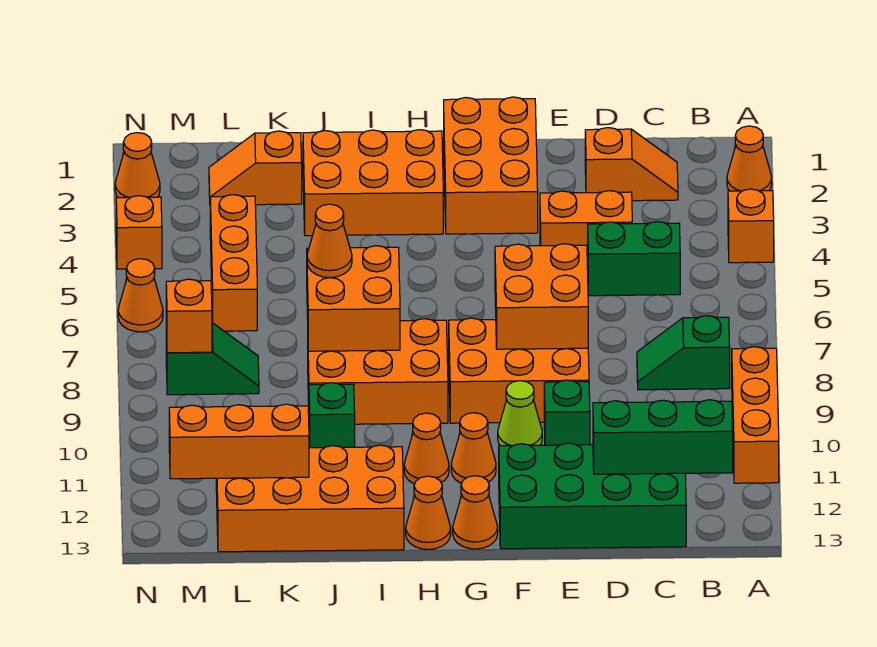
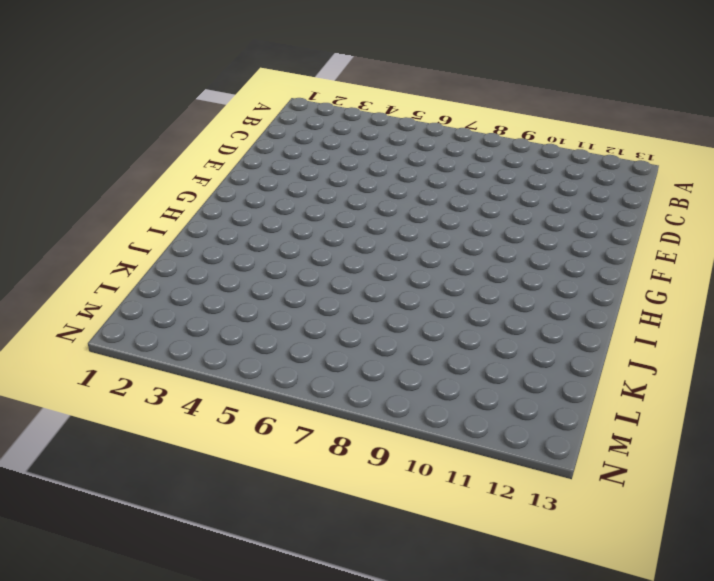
none -> orange 1x1 cone [727,126,772,191]
none -> orange 1x1 brick [728,189,774,263]
none -> orange 1x3 brick [732,347,779,483]
none -> green 1x2 slope [637,316,730,390]

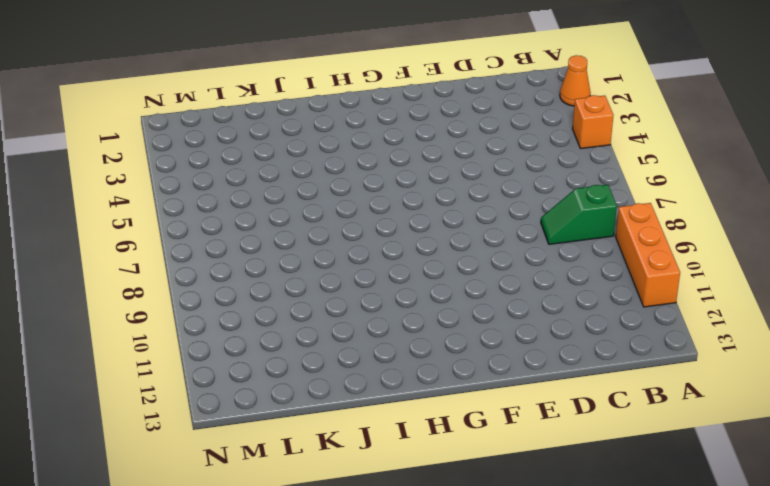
none -> orange 1x2 slope [585,128,678,201]
none -> green 1x2 brick [588,222,680,296]
none -> green 2x4 brick [499,443,686,549]
none -> orange 1x2 brick [540,191,632,264]

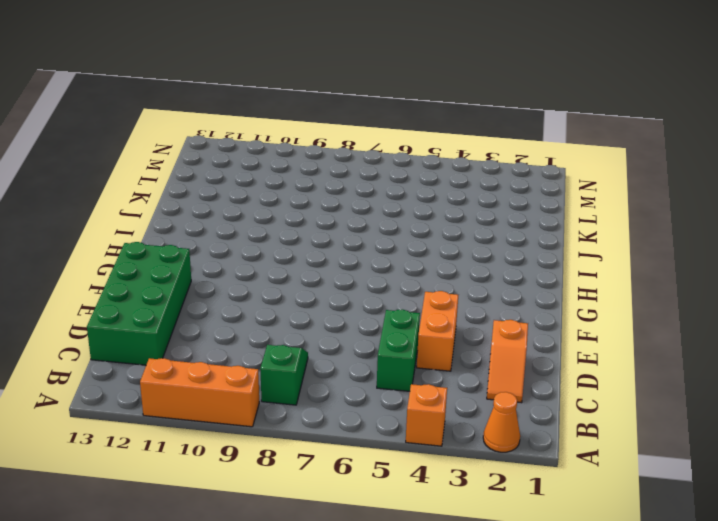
none -> orange 2x3 brick [449,318,589,423]
none -> green 1x1 brick [544,380,590,445]
none -> orange 2x3 brick [444,97,538,234]
none -> lime 1x1 cone [498,381,542,446]

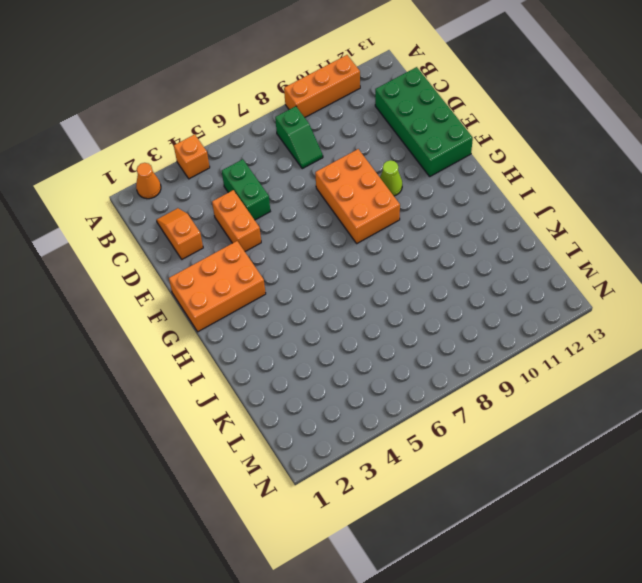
none -> green 1x1 brick [544,380,590,445]
none -> orange 1x1 cone [451,413,496,483]
none -> orange 1x1 cone [453,476,498,549]
none -> orange 2x3 brick [303,130,443,236]

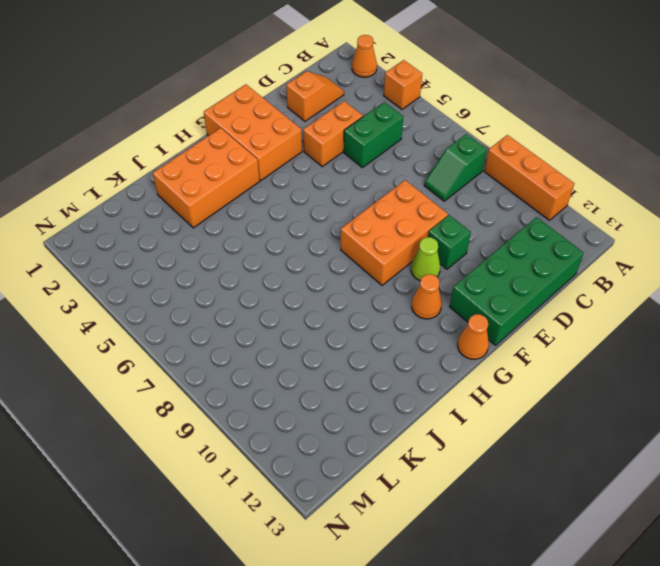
none -> orange 2x3 brick [308,319,448,424]
none -> orange 1x1 cone [404,413,449,484]
none -> orange 1x1 cone [406,476,451,549]
none -> orange 2x4 brick [216,445,404,552]

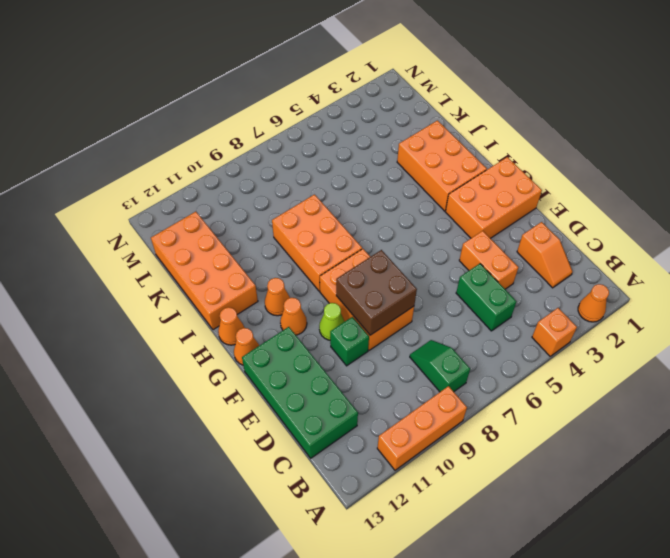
brown 2x2 brick [336,250,417,335] -> orange 2x2 brick [495,244,588,349]
none -> green 1x1 brick [309,383,355,448]
none -> orange 1x2 slope [209,131,302,205]
none -> orange 1x3 brick [210,195,257,331]
none -> green 1x2 slope [166,323,259,395]

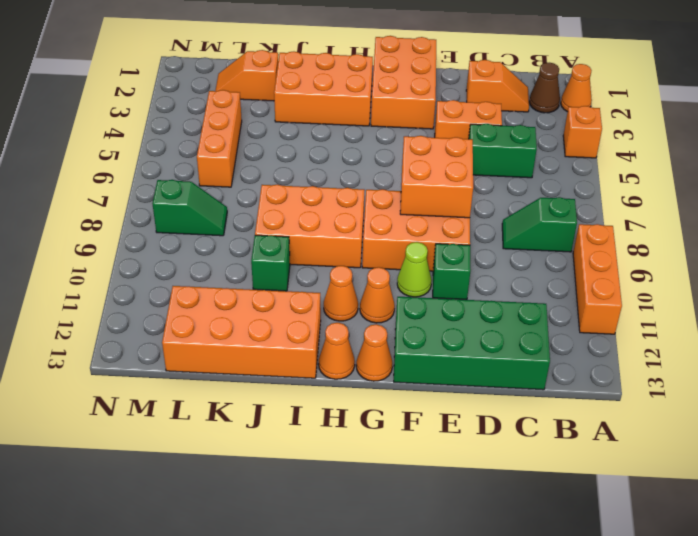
brown 1x1 cone [529,63,560,113] -> none
none -> orange 1x1 cone [115,133,160,198]
none -> orange 1x1 brick [116,196,162,269]
none -> orange 1x1 cone [118,259,163,332]
none -> green 1x3 brick [593,400,733,474]

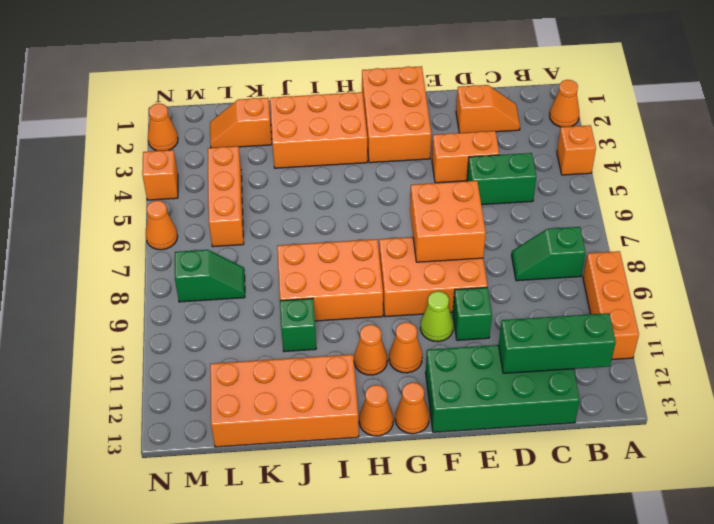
none -> orange 2x2 brick [307,246,400,351]
none -> orange 1x3 brick [169,404,309,479]
none -> orange 1x1 brick [166,279,212,353]
none -> orange 1x1 cone [307,204,352,278]

